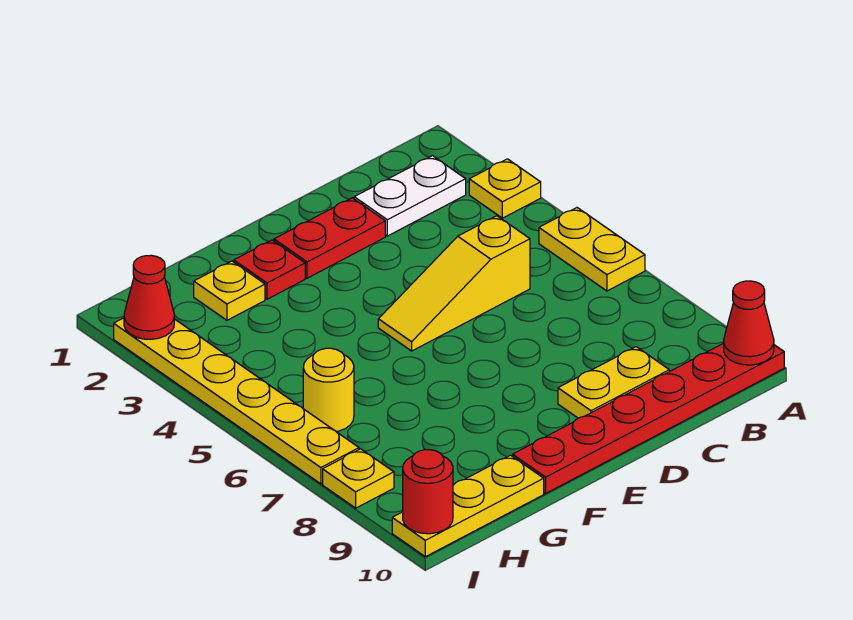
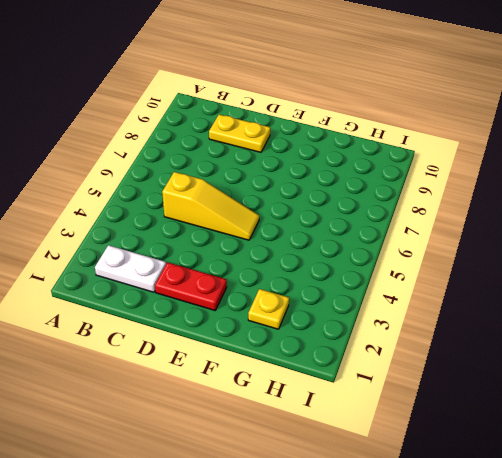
none -> yellow 1x1 plate [469,159,541,218]
none -> yellow 1x2 plate [539,208,645,291]
none -> red 1x6 plate [513,343,784,493]

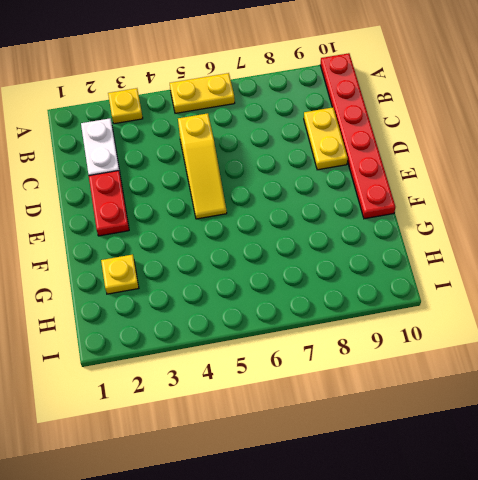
none -> red 1x1 plate [234,240,305,299]
none -> yellow 1x3 plate [392,455,544,557]
none -> yellow 1x1 round brick [303,348,354,432]

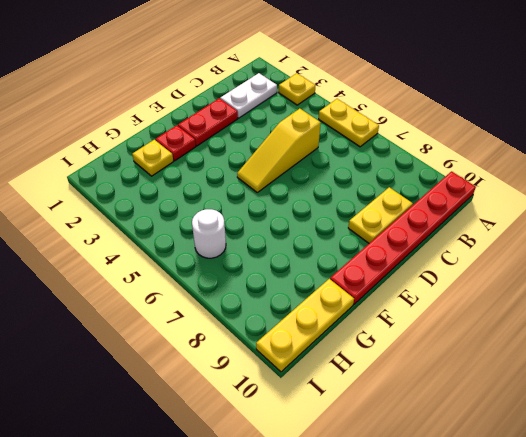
white 1x1 round brick [192,209,226,258] -> yellow 1x1 round brick [303,348,354,432]
none -> yellow 1x6 plate [114,318,359,484]
none -> yellow 1x1 plate [323,449,394,508]
none -> red 1x1 cone [724,281,774,365]

